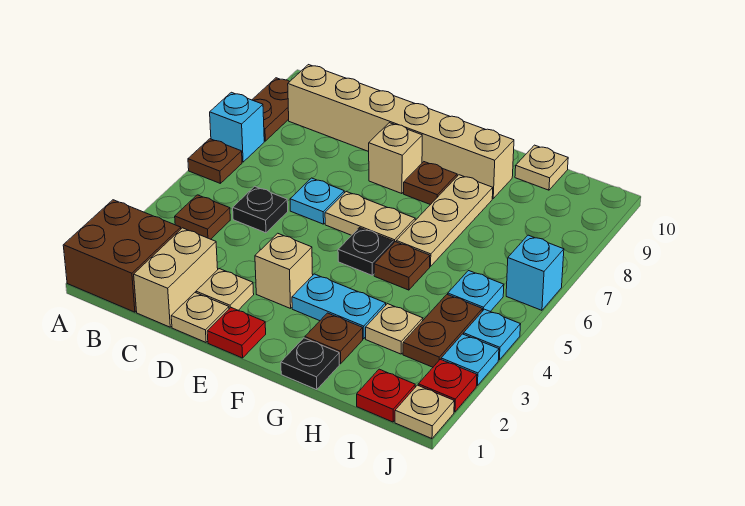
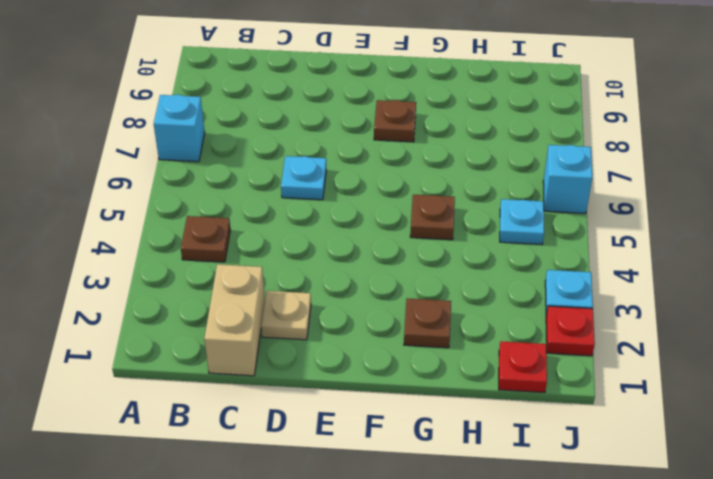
none -> brown 2x2 brick [63,200,181,312]
none -> brown 1x1 plate [188,139,242,184]
none -> brown 1x2 plate [252,78,290,141]
none -> tan 1x6 brick [288,65,514,198]

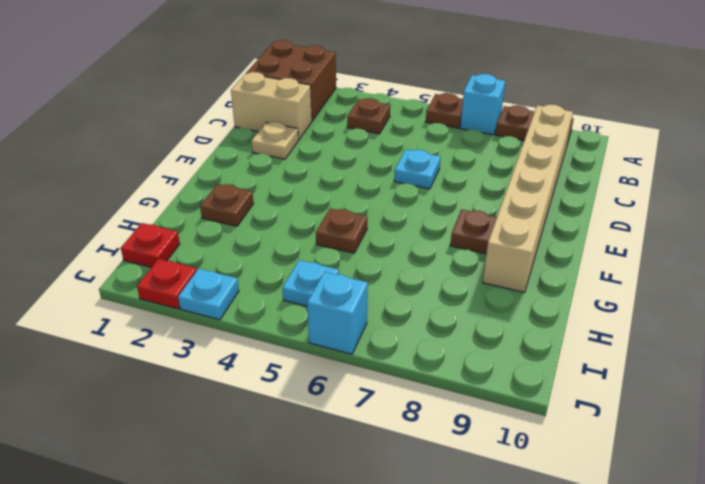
none -> black 1x1 plate [233,186,288,233]
none -> tan 1x1 plate [171,293,229,342]
none -> red 1x1 plate [207,308,266,358]
none -> tan 1x1 brick [255,233,313,308]

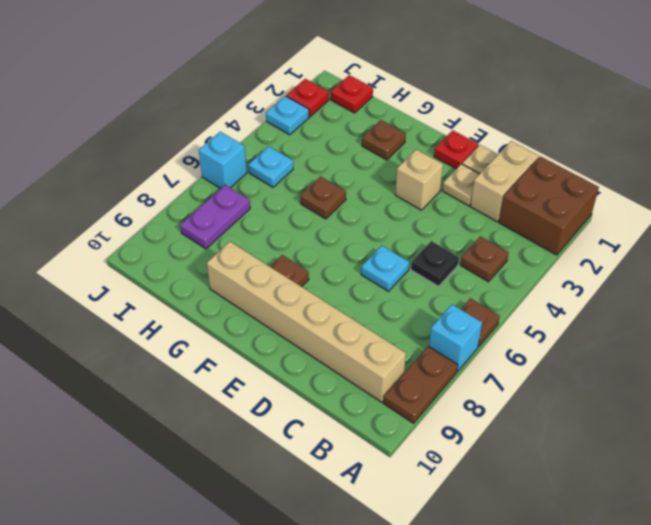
purple 1x2 plate [180,185,250,249] -> none
none -> tan 1x2 plate [325,191,415,242]
none -> tan 1x1 brick [369,123,422,194]
none -> cyan 1x2 plate [292,274,386,339]
none -> black 1x1 plate [338,228,394,275]

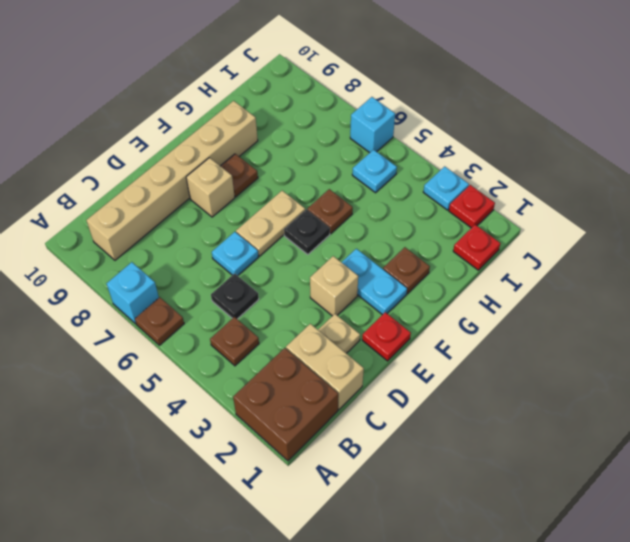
cyan 1x2 plate [342,249,407,315] -> cyan 1x2 plate turned to [292,274,386,339]
none -> brown 1x2 plate [252,78,290,141]
none -> tan 1x1 plate [171,293,229,342]
none -> black 1x1 plate [281,338,339,390]
none -> tan 1x3 plate [396,175,493,266]

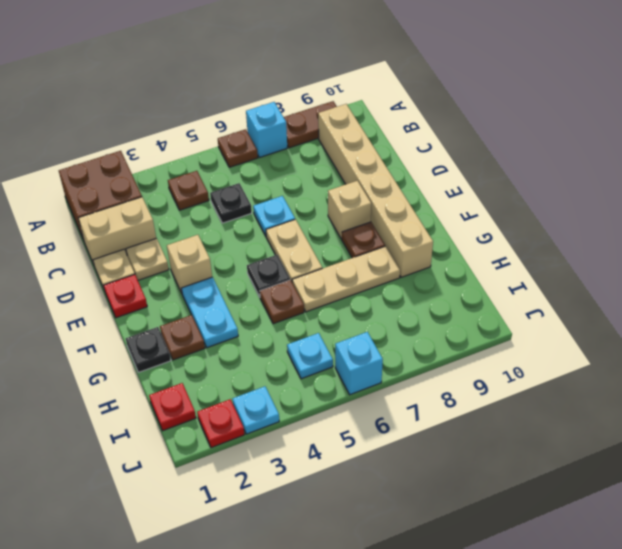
none -> tan 1x1 plate [366,304,423,354]
none -> tan 1x1 plate [515,145,568,190]
none -> brown 1x2 plate [403,294,482,367]
none -> tan 1x1 plate [395,385,454,439]

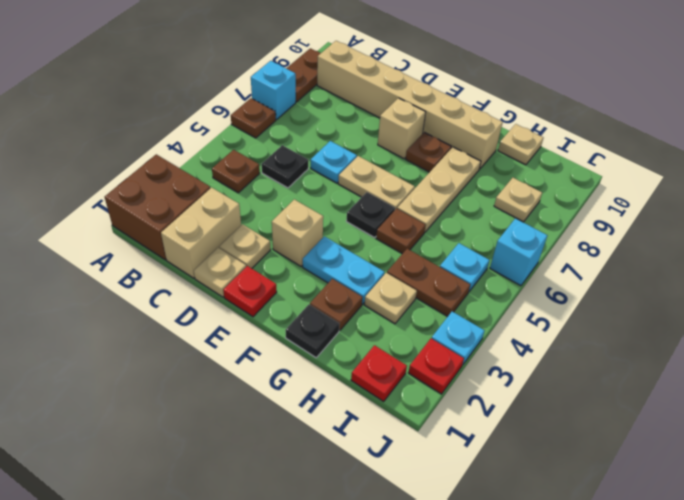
brown 1x2 plate [387,249,470,316] -> brown 1x2 plate turned to [403,294,482,367]
tan 1x1 plate [494,178,542,222] -> tan 1x1 plate moved to [395,385,454,439]
none -> cyan 1x1 plate [464,309,521,360]

